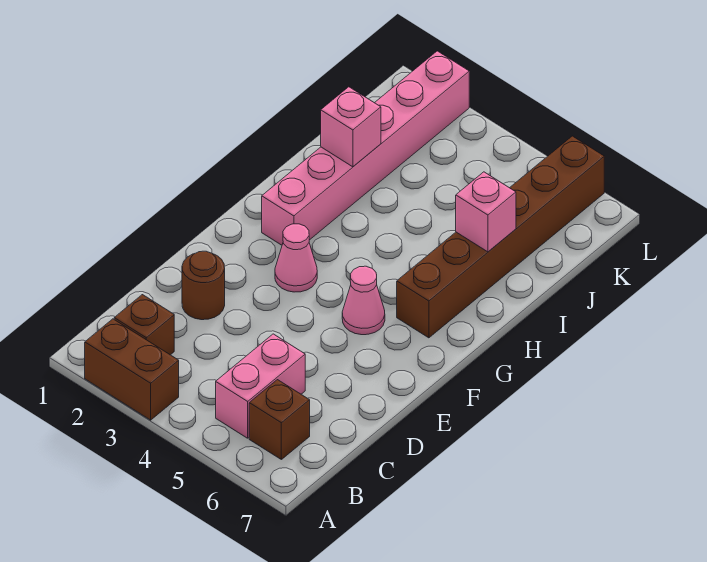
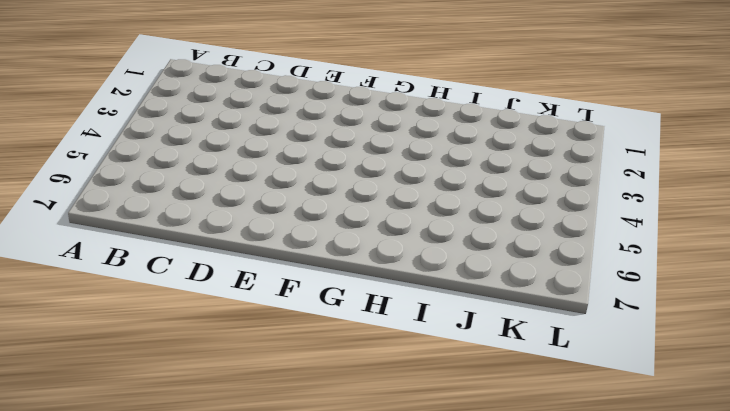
none -> brown 1x2 brick [85,319,179,420]
none -> brown 1x1 brick [114,295,174,355]

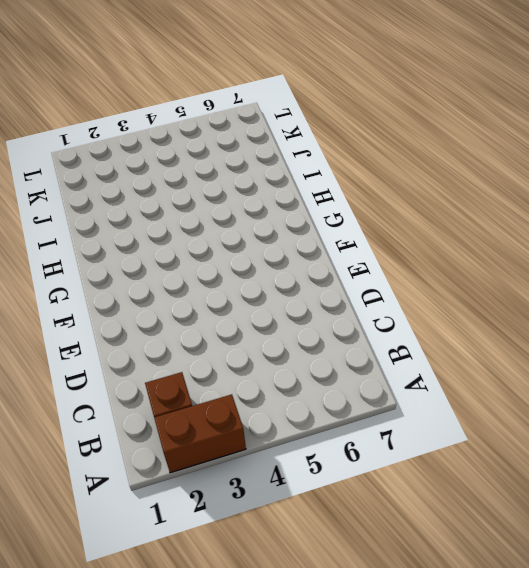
none -> pink 1x2 brick [216,334,305,438]
none -> brown 1x1 brick [249,380,310,459]

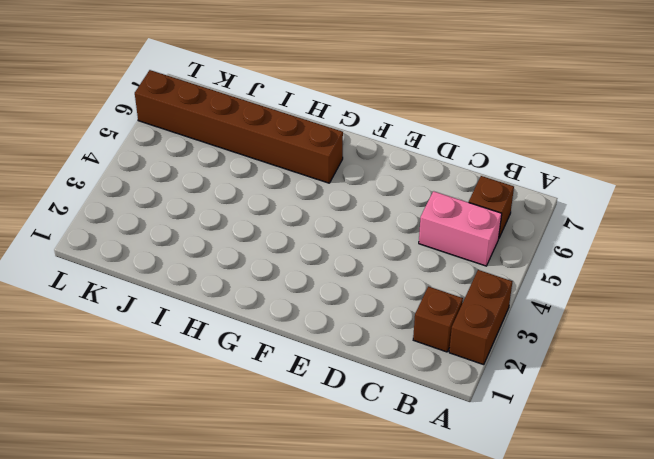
none -> brown 1x1 round brick [182,251,225,320]
none -> pink 1x1 cone [275,224,317,292]

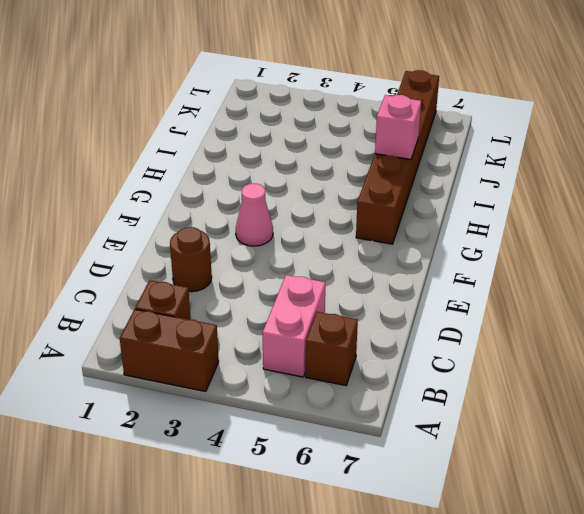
none -> pink 1x1 cone [342,266,385,335]
none -> pink 1x6 brick [262,51,469,245]

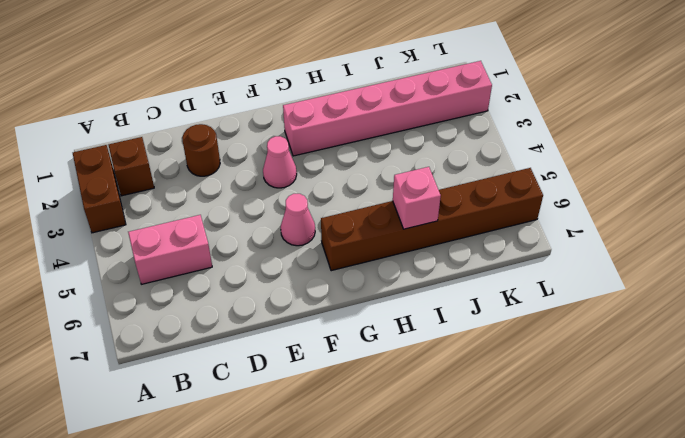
none -> brown 1x1 brick [249,380,310,459]
none -> pink 1x1 brick [321,87,381,167]

